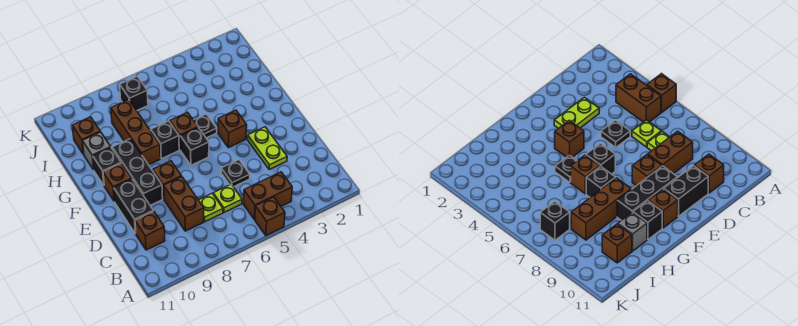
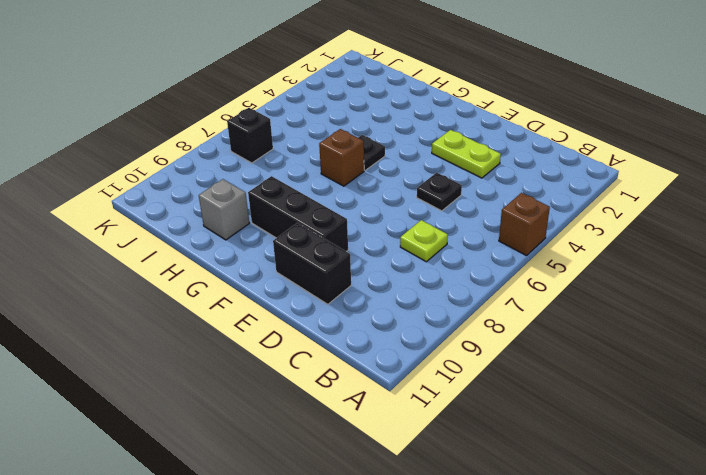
none -> brown 1x2 brick [243,172,292,219]
none -> lime 1x1 plate [213,184,242,212]
none -> brown 1x2 brick [164,177,204,231]

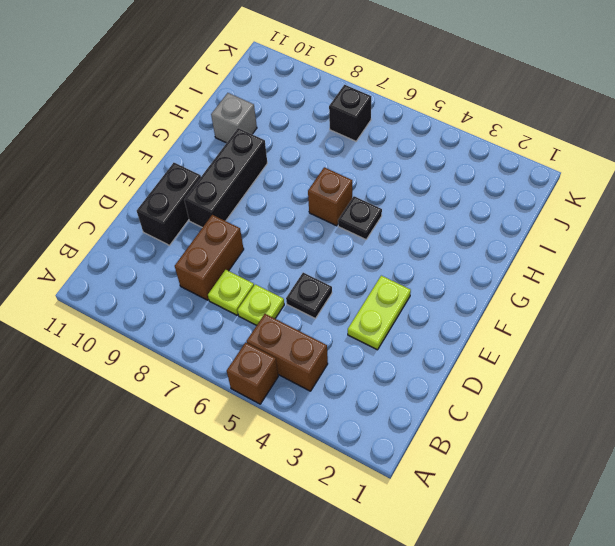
none -> brown 1x1 brick [135,211,165,250]
none -> brown 1x1 brick [153,161,182,199]
none -> brown 1x1 brick [218,110,247,148]

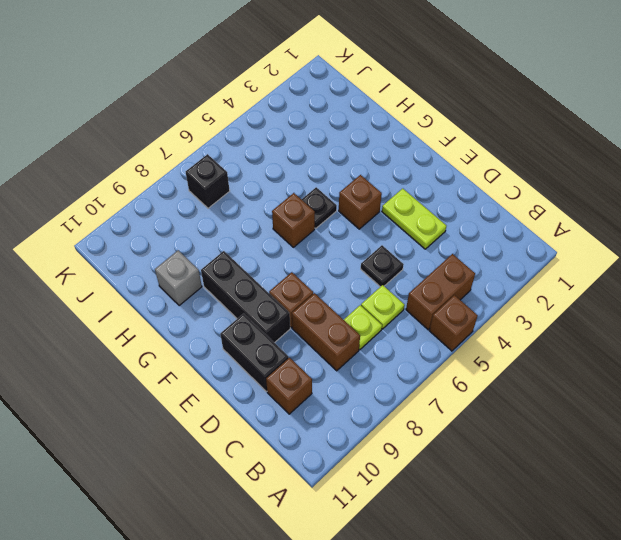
none -> black 1x1 brick [180,128,209,165]
none -> brown 1x1 brick [103,163,132,201]
none -> black 1x1 brick [151,121,179,159]

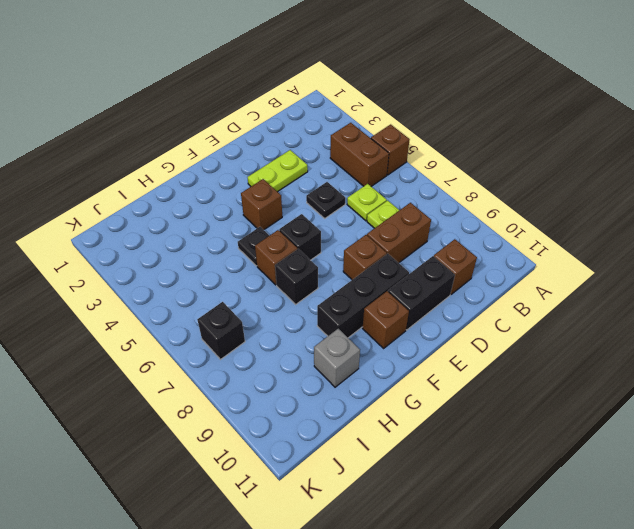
none -> brown 1x3 brick [111,100,160,165]
none -> black 1x1 brick [93,148,121,185]
none -> brown 1x1 brick [72,117,100,154]

